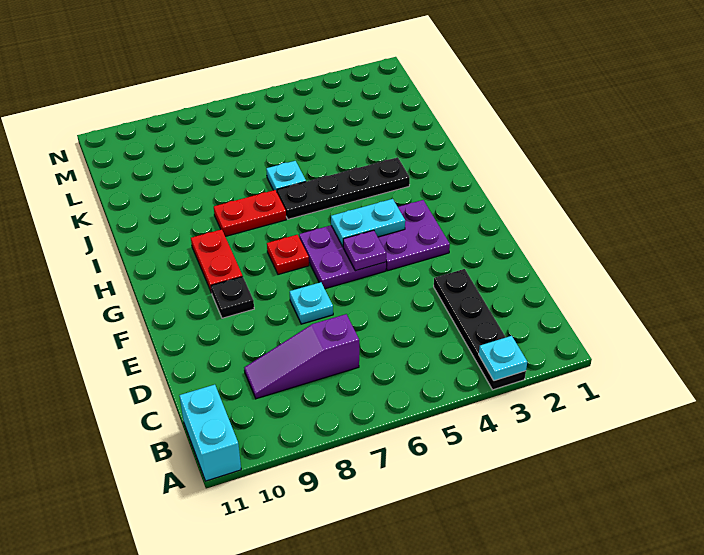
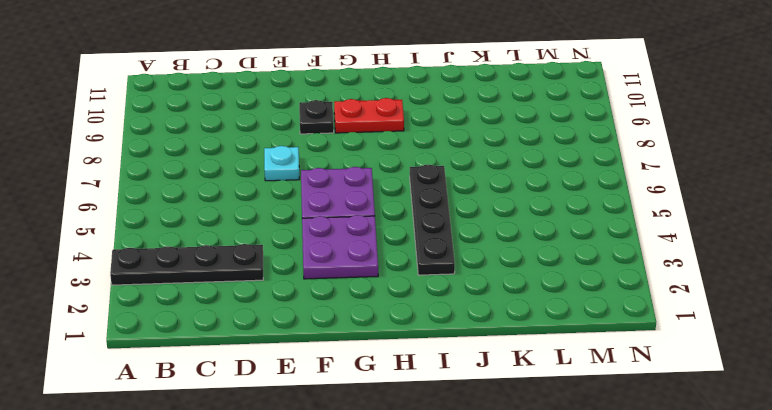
none -> cyan 1x2 brick [179,385,241,481]
none -> purple 1x3 slope [244,314,359,399]
none -> red 1x1 plate [267,235,309,274]

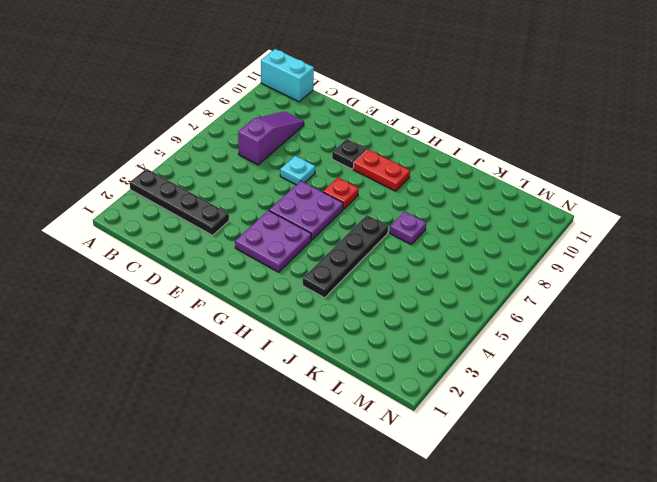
purple 1x1 plate [390,211,426,244] -> purple 1x1 plate moved to [343,230,386,271]
none -> red 1x2 plate [214,190,286,236]
none -> cyan 1x1 plate [266,161,306,192]
none -> cyan 1x1 plate [479,336,527,381]

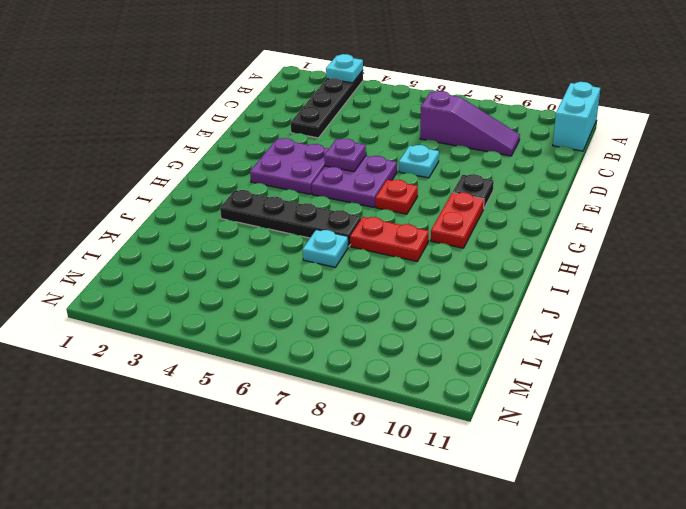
none -> cyan 1x2 plate [331,199,405,246]

